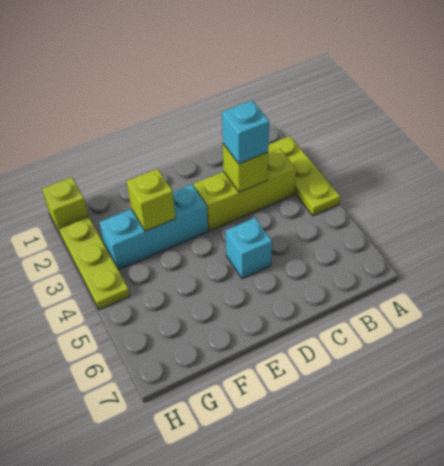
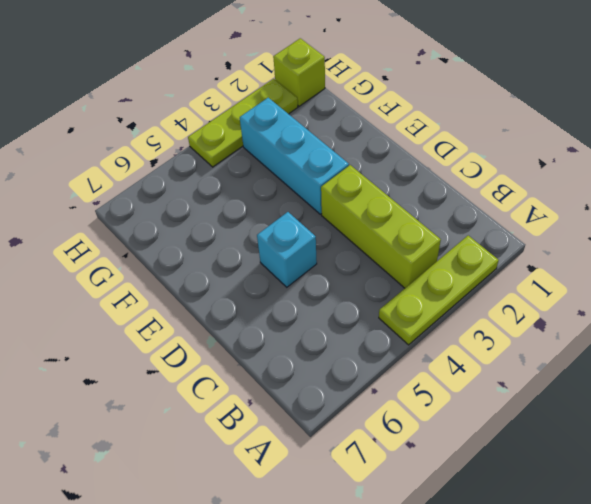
none -> lime 1x1 brick [223,144,268,192]
none -> lime 1x1 brick [127,169,176,231]

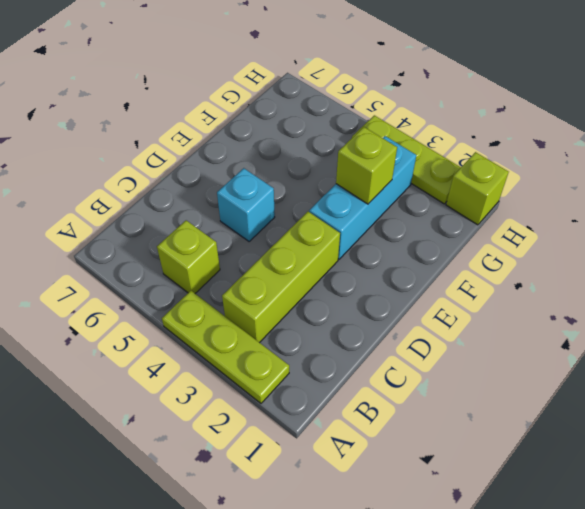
lime 1x1 brick [157,220,220,293] -> lime 1x1 brick moved to [223,144,268,192]
none -> cyan 1x1 brick [222,100,269,164]

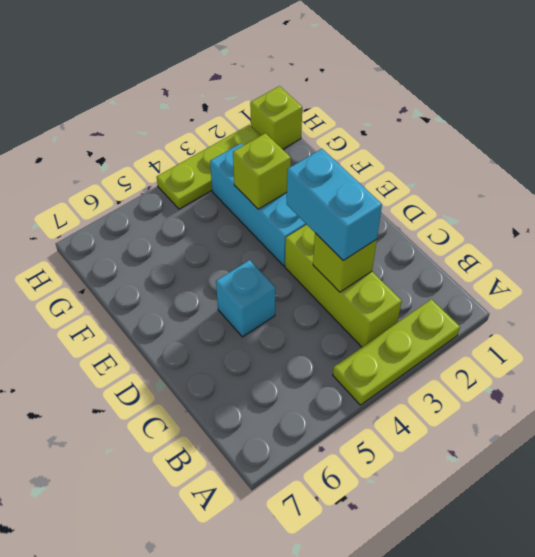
cyan 1x2 brick [287,149,382,261] -> cyan 1x1 brick [222,100,269,164]

